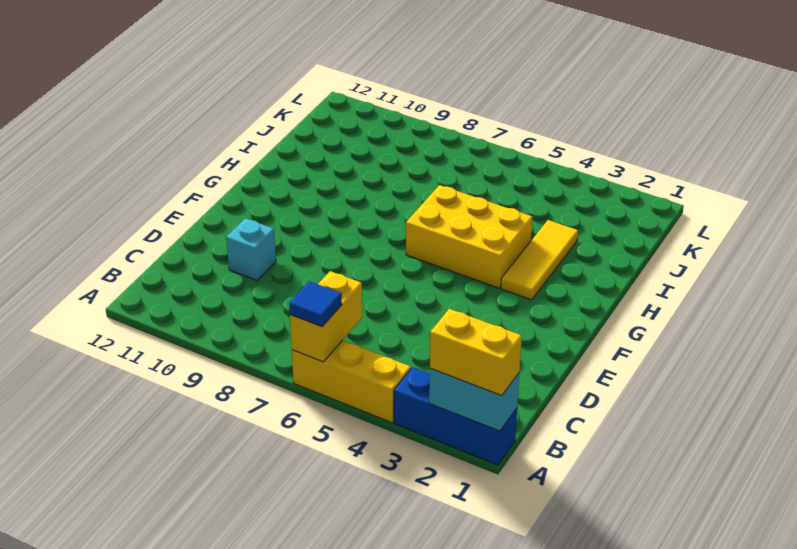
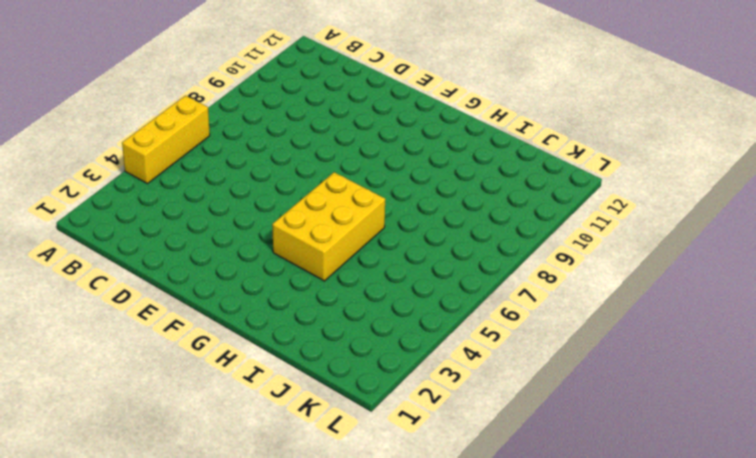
none -> blue 1x3 brick [394,367,517,465]
none -> cyan 1x1 brick [226,218,276,281]

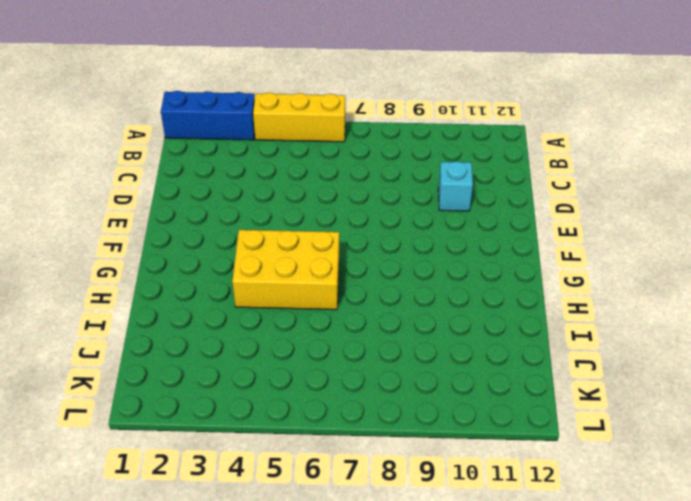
none -> yellow 1x3 tile [501,220,578,300]
none -> cyan 1x2 brick [429,368,519,431]

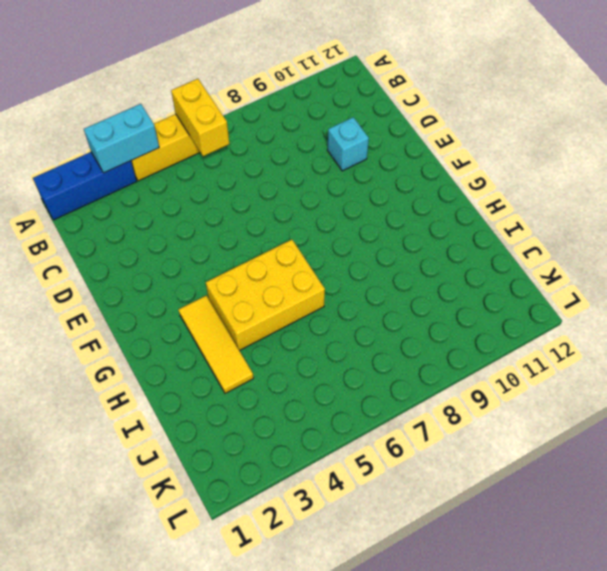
cyan 1x2 brick [84,104,159,173] -> cyan 1x2 brick moved to [429,368,519,431]
none -> yellow 1x2 brick [430,309,522,395]
none -> blue 1x1 tile [289,281,342,327]

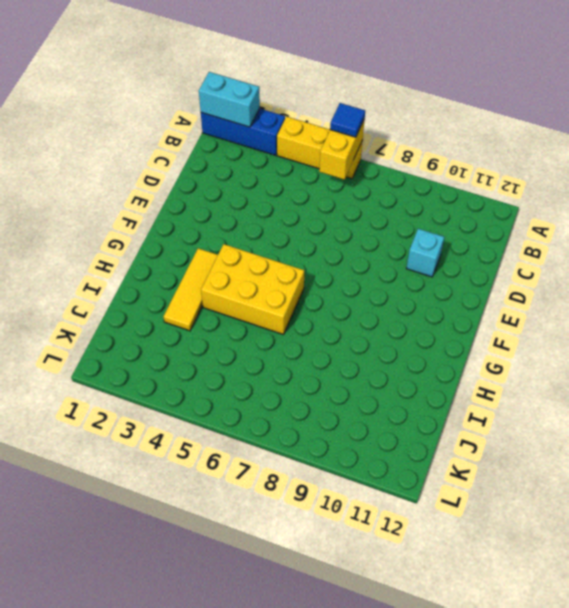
none -> yellow 1x2 brick [430,309,522,395]

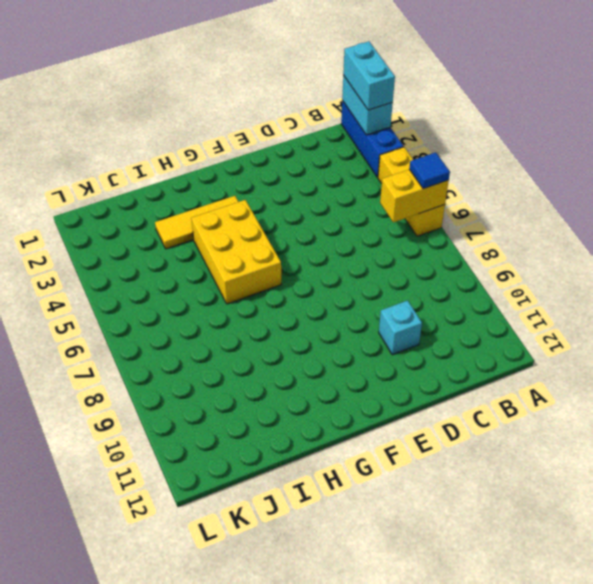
cyan 1x2 brick [343,41,395,110] -> yellow 1x2 brick [430,309,522,395]

